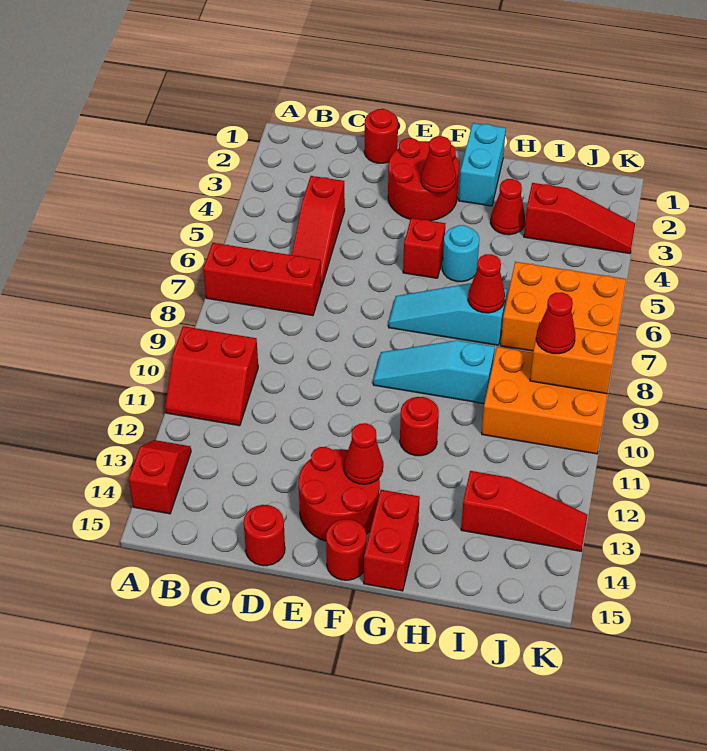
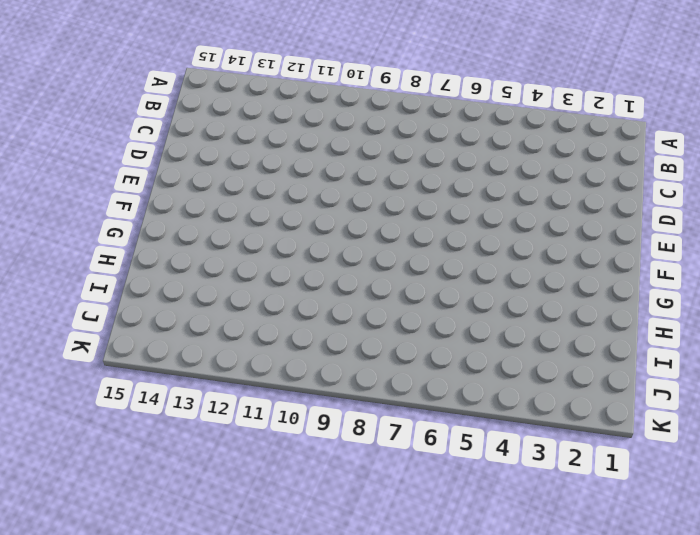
none -> red 1x3 brick [203,243,321,316]
none -> red 2x2 slope [165,326,258,426]
none -> red 1x2 slope [129,440,191,514]

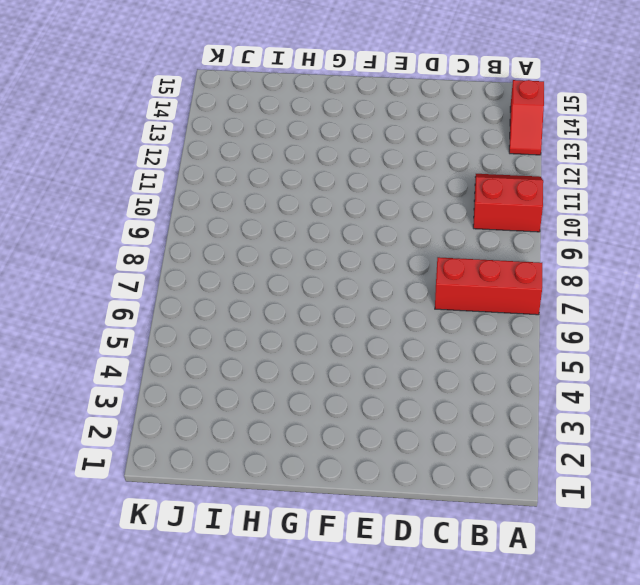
none -> red 1x3 slope [292,176,345,288]
none -> red 1x1 round brick [364,109,398,163]
none -> red 1x1 round brick [244,505,285,566]

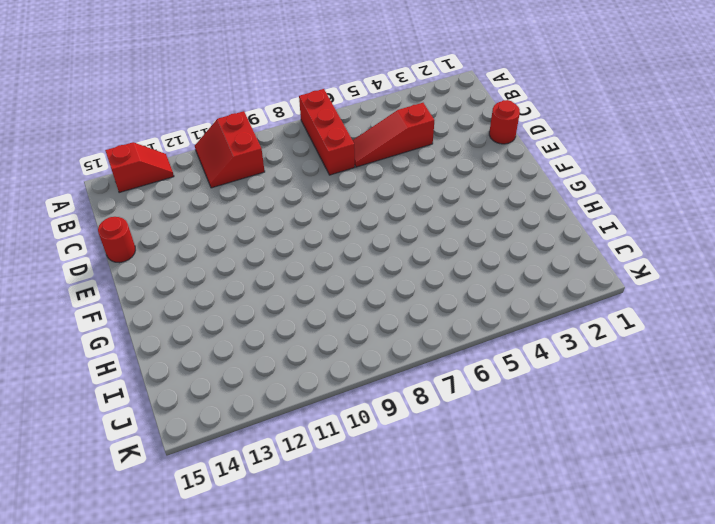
none -> red 2x2 round brick [388,138,459,221]
none -> red 2x2 round brick [299,447,380,541]
none -> red 1x1 brick [403,218,445,278]

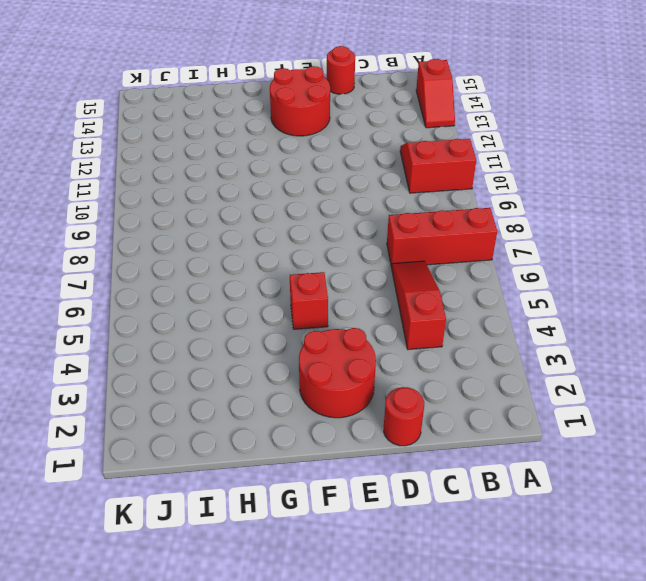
none -> cyan 1x3 slope [389,283,507,345]
none -> cyan 1x3 slope [373,340,495,404]
none -> red 1x1 round brick [326,519,366,580]

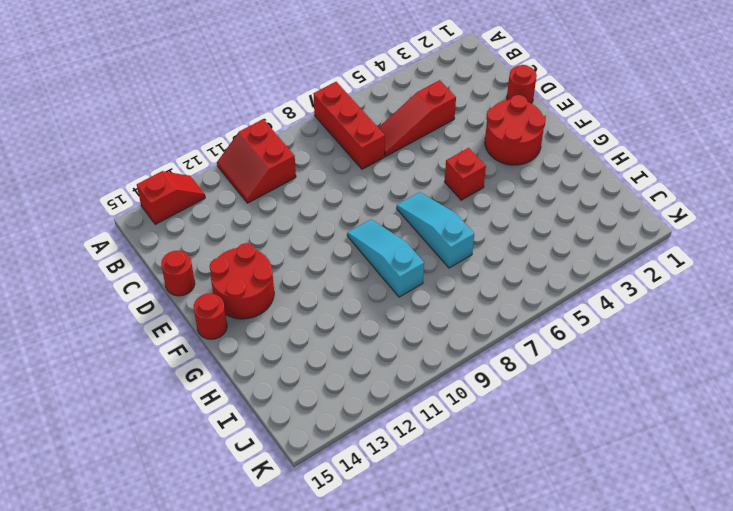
none -> cyan 1x2 brick [459,123,506,206]
none -> cyan 1x1 round brick [442,225,479,282]
none -> red 1x1 round brick [400,397,439,456]

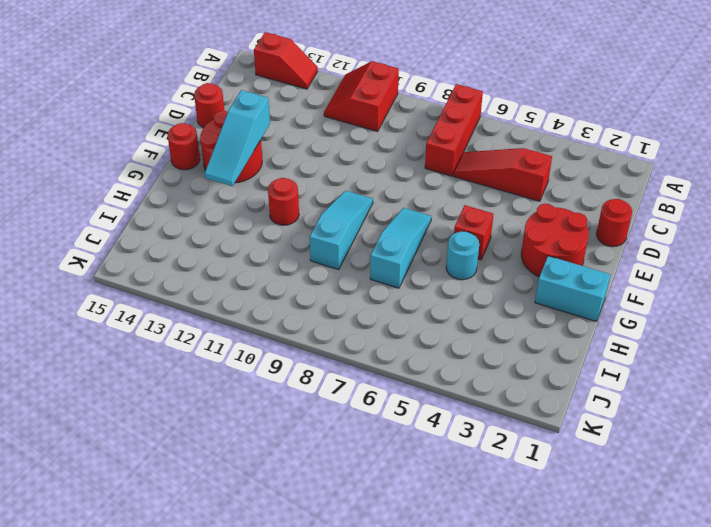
cyan 1x3 slope [205,90,270,186] -> red 1x1 cone [344,423,383,484]
none -> red 1x2 brick [364,490,420,591]
none -> red 1x1 cone [491,179,525,235]
none -> red 1x3 slope [524,183,635,254]

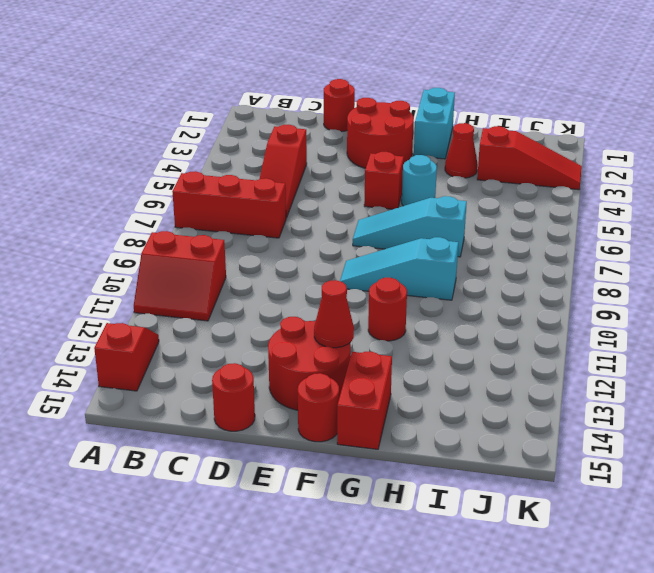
none -> orange 2x3 brick [501,262,626,351]
none -> orange 2x3 brick [482,347,607,454]
none -> red 1x3 slope [461,471,587,551]

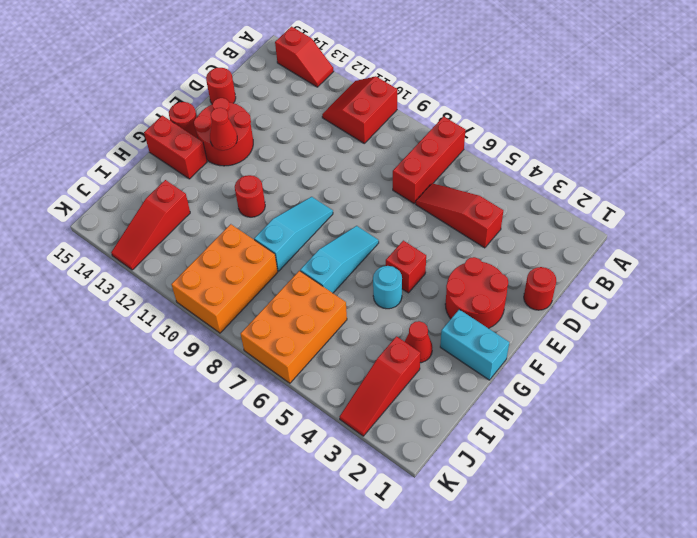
none -> red 1x1 cone [421,136,456,193]
none -> red 1x1 cone [468,254,505,313]
none -> orange 1x2 brick [530,322,617,394]

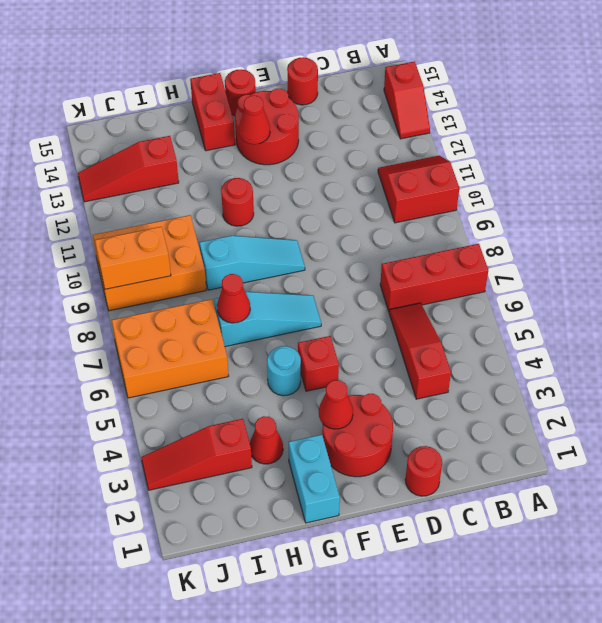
none -> red 1x1 cone [536,292,575,354]

